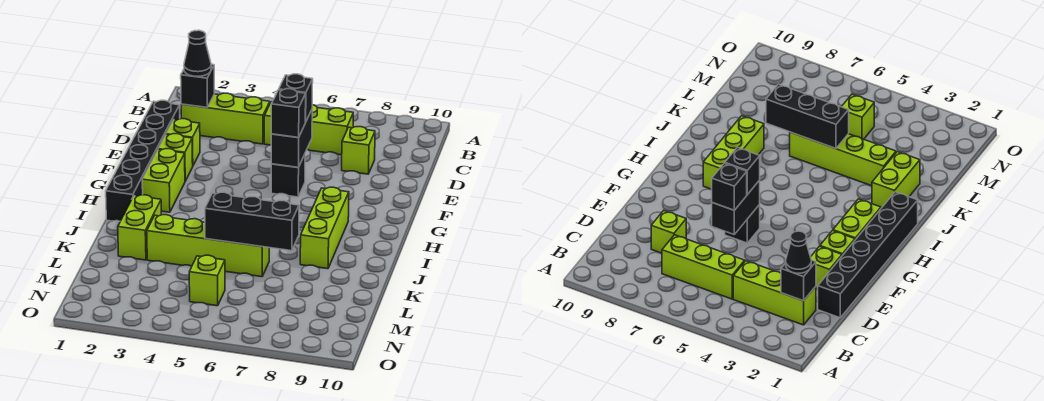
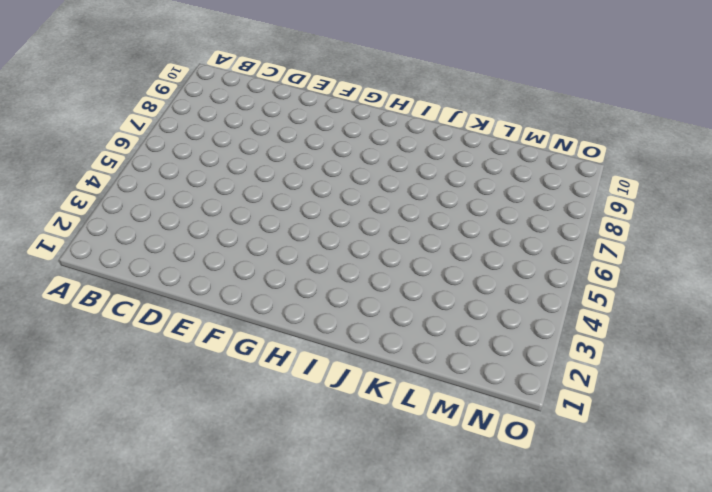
none -> lime 1x3 brick [181,93,270,144]
none -> lime 1x3 brick [264,102,353,155]
none -> black 1x6 brick [106,100,180,221]

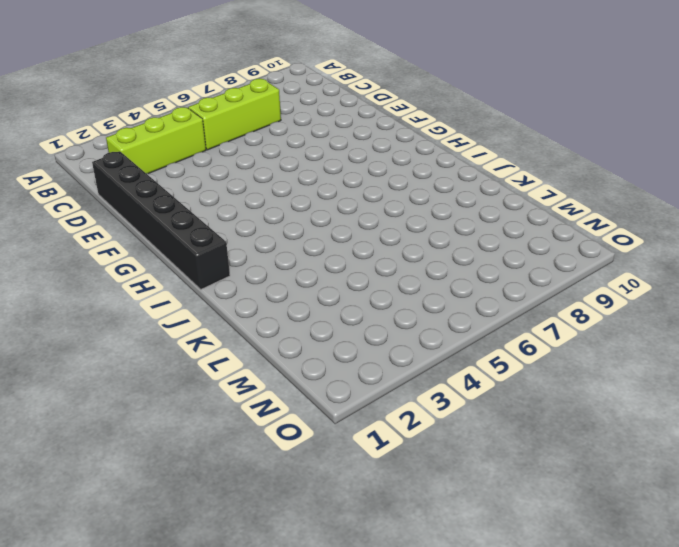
none -> lime 1x1 brick [342,127,375,174]
none -> lime 1x1 brick [166,119,200,165]
none -> lime 1x1 brick [158,134,193,181]

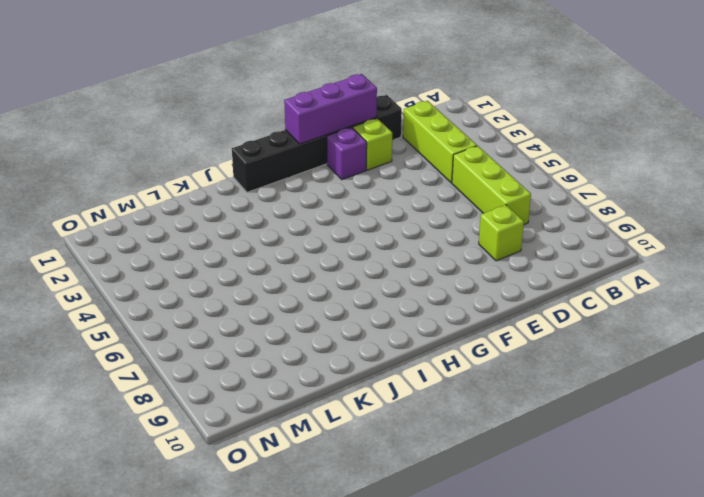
purple 1x3 brick [284,74,377,144] -> none
purple 1x1 brick [327,127,367,179] -> lime 1x1 brick [158,134,193,181]
none -> black 1x1 brick [271,154,305,197]
none -> lime 1x2 brick [142,149,185,212]
none -> lime 1x3 brick [300,187,349,269]

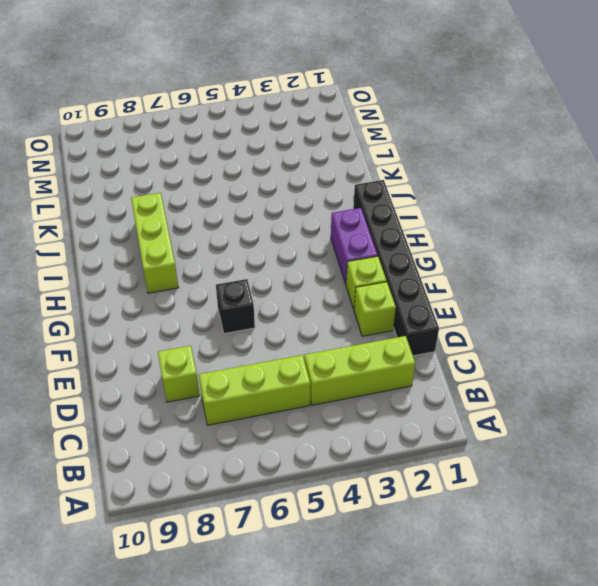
purple 1x2 brick [331,208,378,284] -> lime 1x2 brick [142,149,185,212]
none -> lime 1x2 brick [118,195,161,260]
none -> lime 1x4 brick [147,215,269,277]
none -> lime 1x1 brick [189,255,225,306]

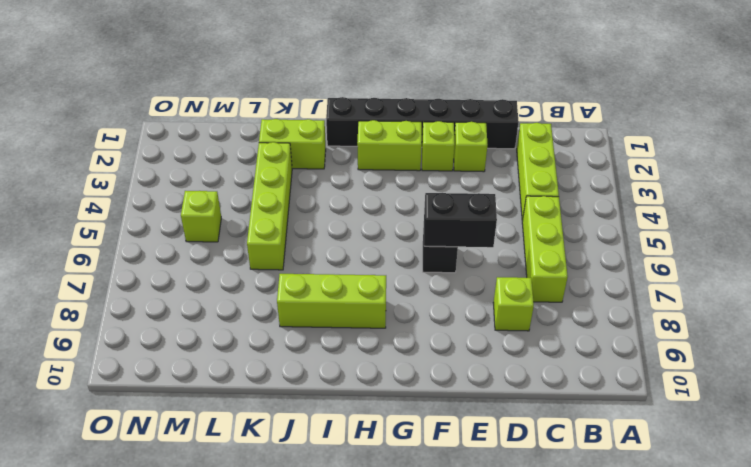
none -> black 1x1 brick [181,64,215,107]
none -> black 1x3 brick [205,192,299,251]
none -> black 1x1 cone [184,30,211,76]

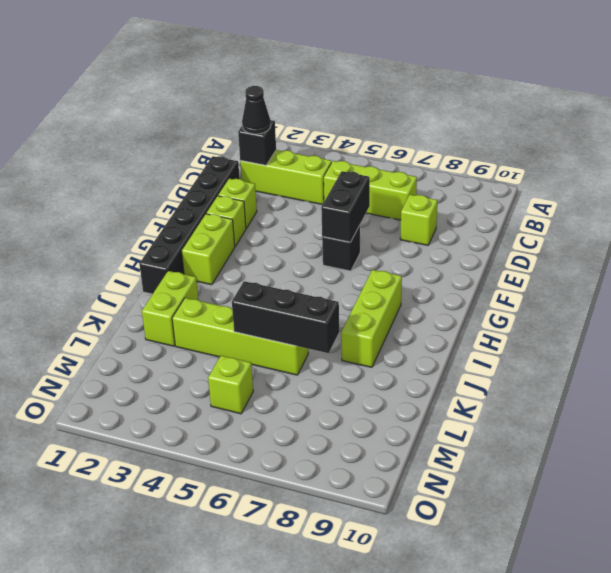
none -> black 1x1 brick [279,74,313,122]
none -> black 1x1 brick [271,89,306,138]

